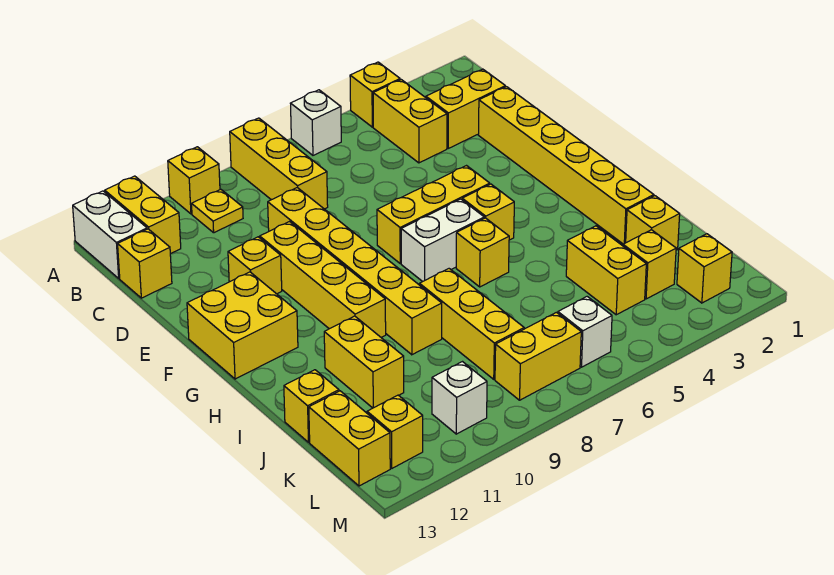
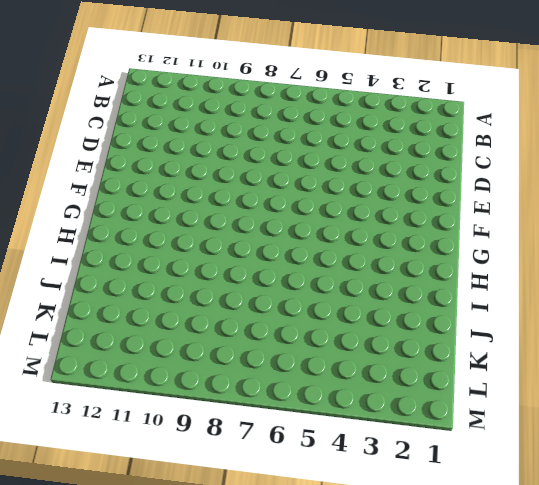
none -> yellow 1x1 brick [350,62,400,127]
none -> white 1x1 brick [290,90,341,155]
none -> yellow 1x3 brick [230,118,328,209]
none -> yellow 1x1 brick [168,147,220,214]

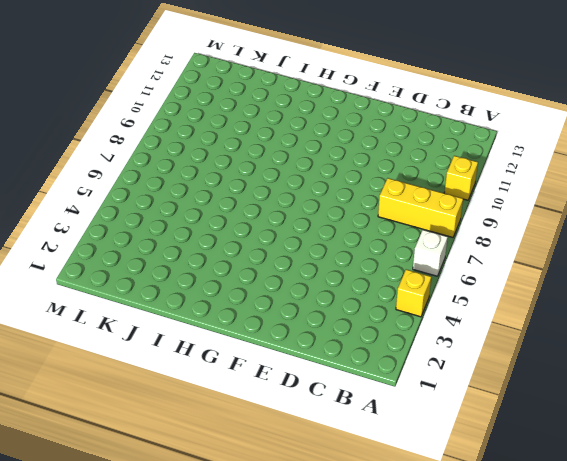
none -> yellow 1x2 brick [105,176,181,254]
none -> white 1x2 brick [73,191,147,278]
none -> yellow 1x2 brick [373,80,447,163]
none -> yellow 1x1 plate [192,190,243,233]

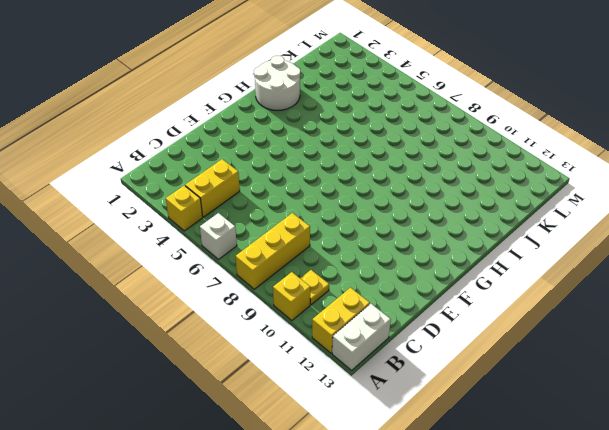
white 2x2 round brick [254,56,300,110] -> yellow 1x6 brick [478,87,654,244]
none -> yellow 1x2 brick [426,69,505,148]
none -> yellow 1x1 brick [118,229,172,298]
none -> yellow 1x6 brick [268,188,442,355]
none -> yellow 1x4 brick [260,222,386,337]

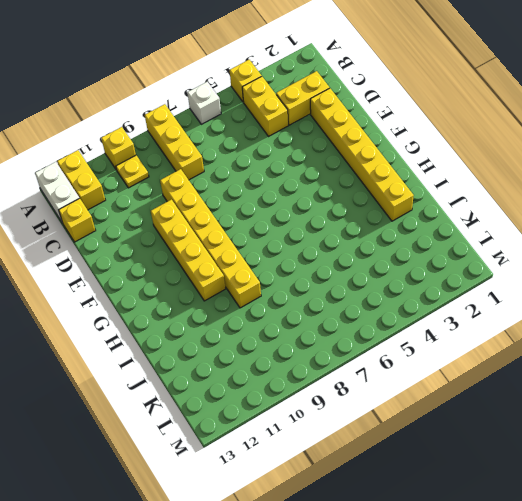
none -> yellow 1x1 brick [228,237,282,294]
none -> yellow 1x3 brick [377,166,490,263]
none -> yellow 2x2 brick [187,272,298,379]
none -> yellow 1x1 brick [462,184,514,240]

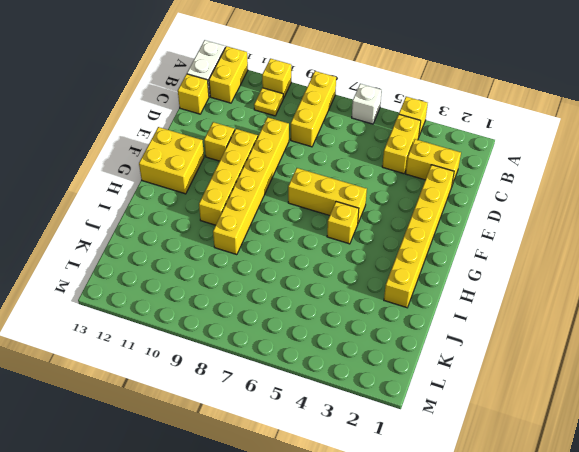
none -> white 1x2 brick [401,199,484,282]
none -> yellow 1x1 brick [456,218,509,287]
none -> yellow 1x3 brick [419,269,524,379]
none -> yellow 1x2 brick [324,316,404,408]

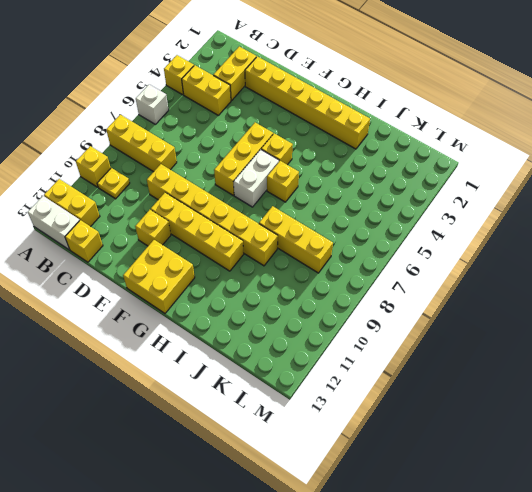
none -> yellow 1x2 brick [324,316,404,408]
none -> yellow 1x1 brick [626,196,680,250]
none -> yellow 1x2 brick [566,226,646,315]
none -> yellow 1x1 brick [284,370,339,442]

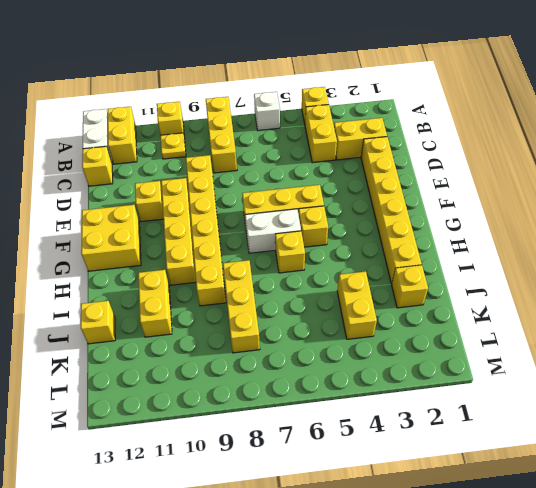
none -> yellow 1x1 brick [623,230,676,299]
none -> yellow 1x2 brick [309,391,390,486]
none -> yellow 1x1 brick [677,234,732,303]
none -> white 1x1 brick [558,297,612,367]

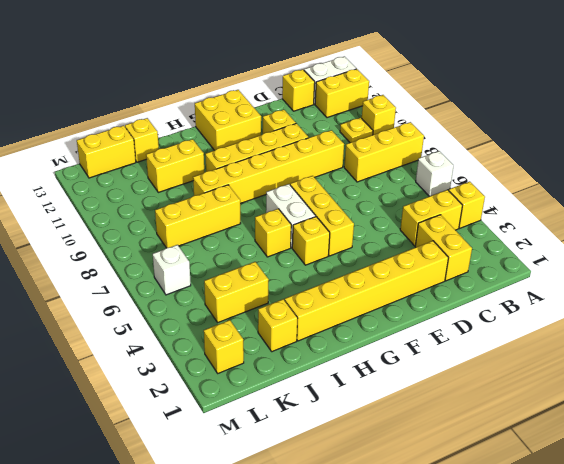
none -> yellow 1x1 brick [623,230,676,299]
none -> yellow 1x2 brick [495,312,581,400]
none -> white 1x1 brick [432,362,487,434]
none -> yellow 1x1 brick [367,395,423,468]

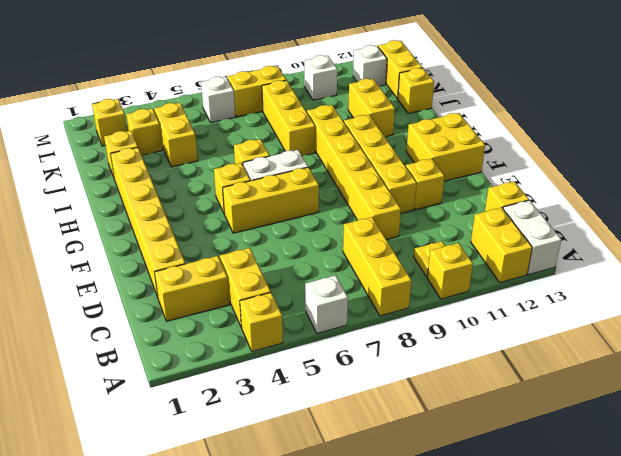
white 1x1 brick [353,45,387,86] -> yellow 1x1 brick [367,395,423,468]

